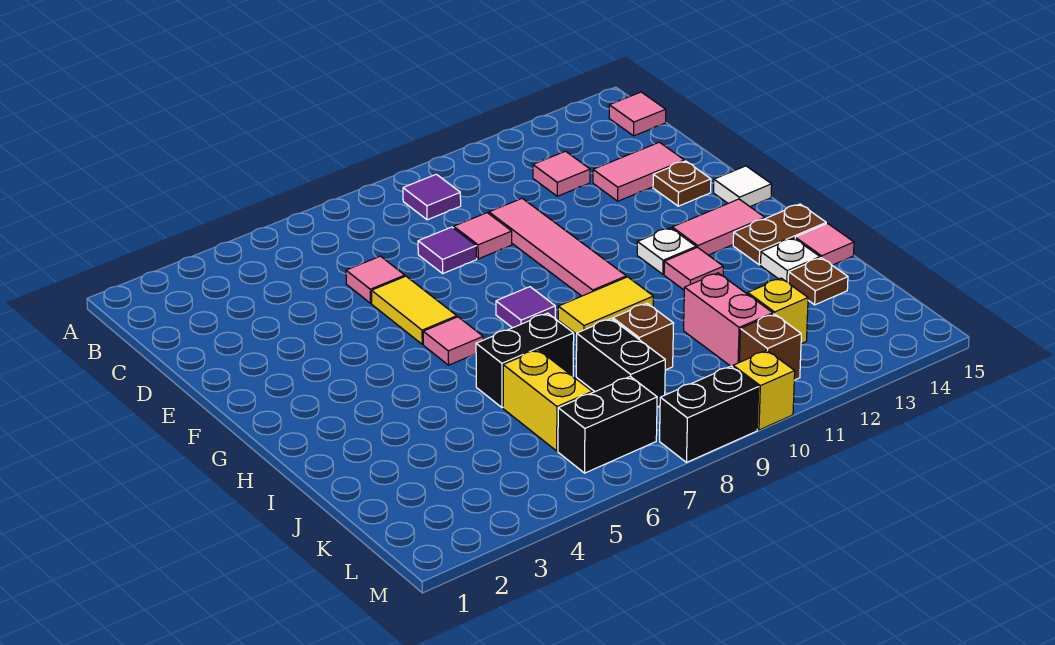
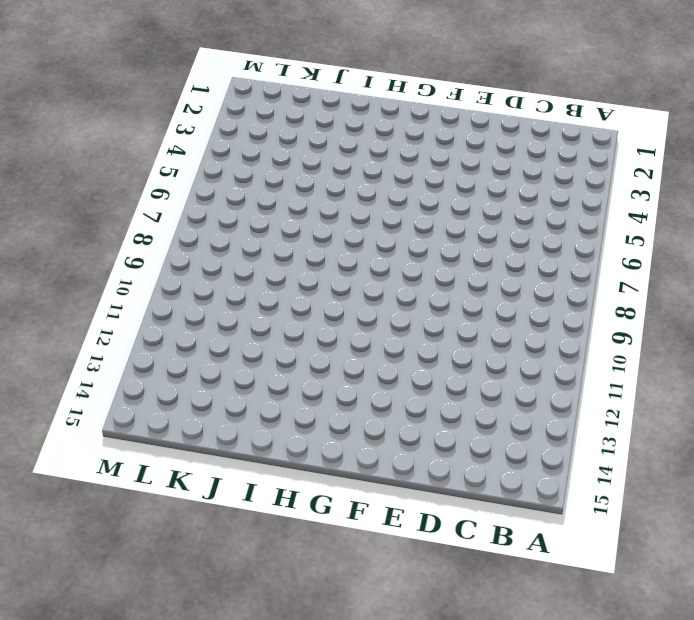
none -> purple 1x1 tile [403,174,461,220]
none -> pink 1x1 tile [609,92,666,136]
none -> pink 1x1 tile [533,151,590,196]
none -> pink 1x1 tile [346,256,405,303]

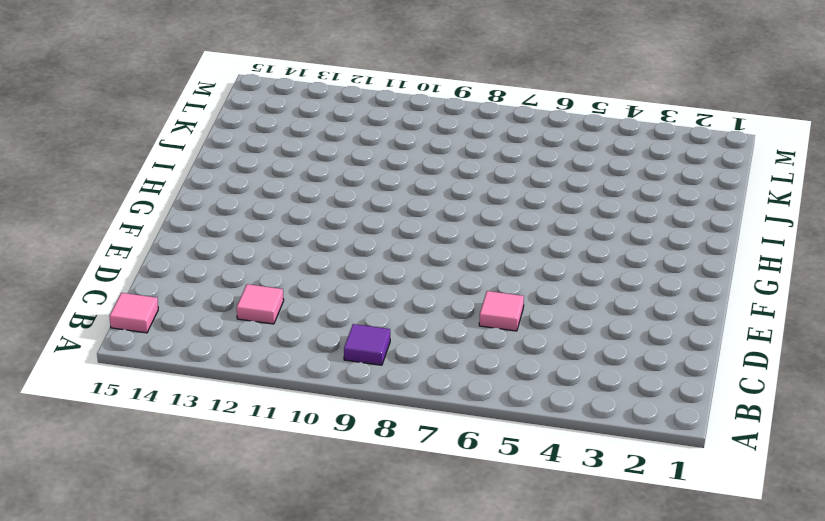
none -> purple 1x1 tile [418,227,477,273]
none -> pink 1x1 tile [454,213,512,259]
none -> pink 1x4 tile [489,198,626,296]
none -> pink 1x2 tile [593,142,684,201]

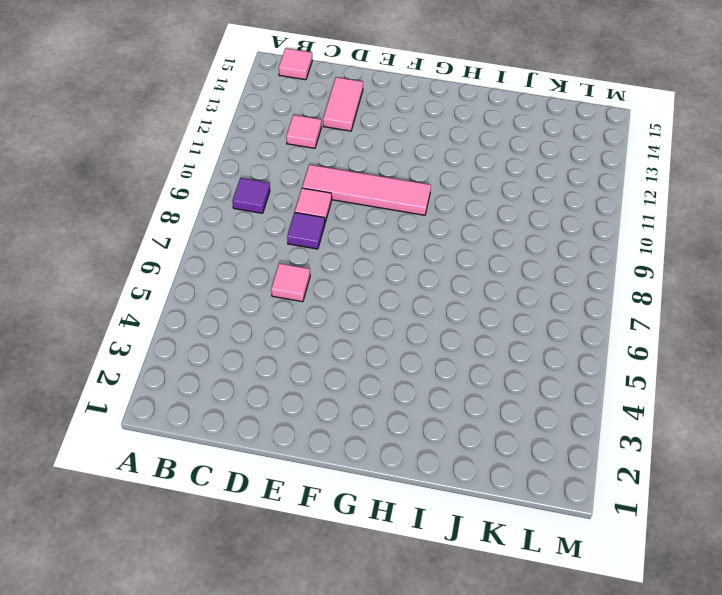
none -> yellow 1x2 tile [372,276,457,344]
none -> brown 1x1 plate [653,161,711,206]
none -> white 1x1 tile [714,166,772,207]
none -> pink 1x1 tile [423,317,483,365]

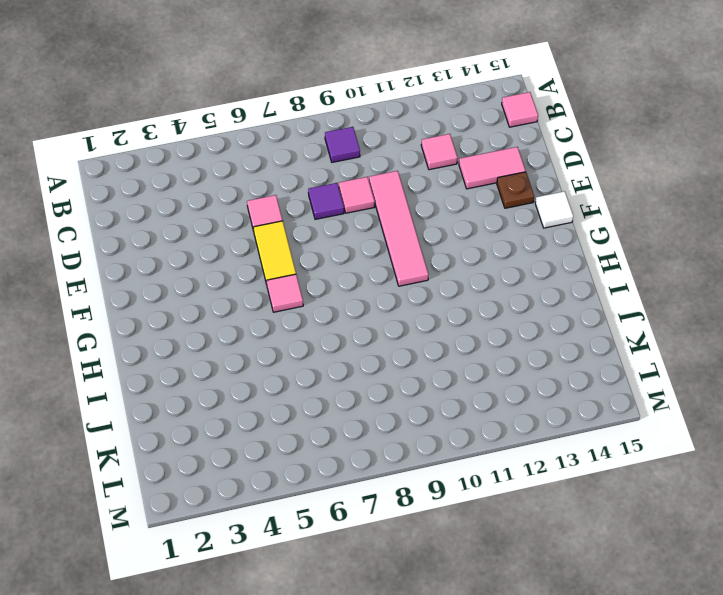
none -> purple 1x1 tile [496,287,555,328]
none -> white 1x1 plate [637,228,696,274]
none -> pink 1x2 tile [672,199,765,255]
none -> yellow 1x2 tile [558,277,653,334]

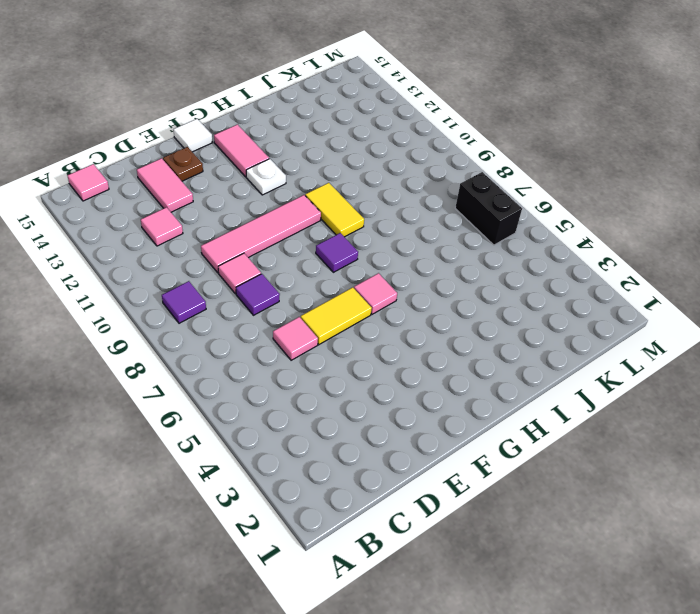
none -> pink 1x1 tile [664,247,723,290]
none -> brown 1x2 plate [733,204,826,265]
none -> black 1x2 brick [476,313,574,408]
none -> white 1x1 plate [761,238,820,282]

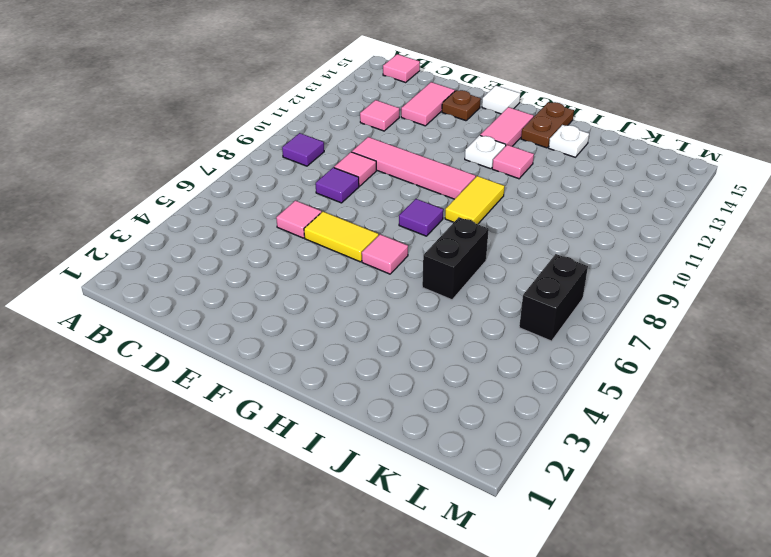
none -> pink 1x1 tile [795,224,854,265]
none -> yellow 1x2 brick [503,350,592,451]
none -> black 1x2 brick [576,319,665,407]
none -> brown 1x1 brick [613,303,674,370]

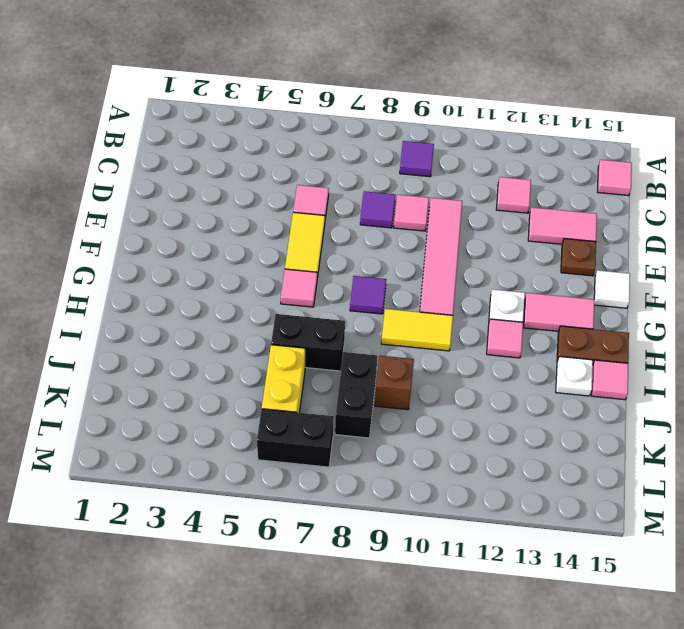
none -> pink 1x2 brick [684,273,773,367]
none -> brown 1x1 plate [788,258,848,305]
none -> yellow 1x1 brick [748,278,808,344]
none -> brown 1x1 brick [740,314,801,380]

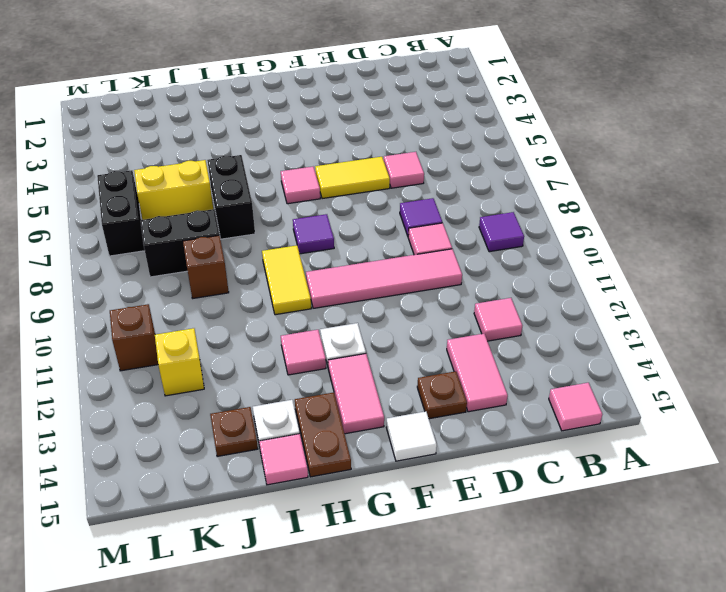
none -> pink 1x2 brick [684,273,773,367]
none -> black 1x2 brick [660,366,759,462]
none -> yellow 1x1 brick [733,350,795,430]

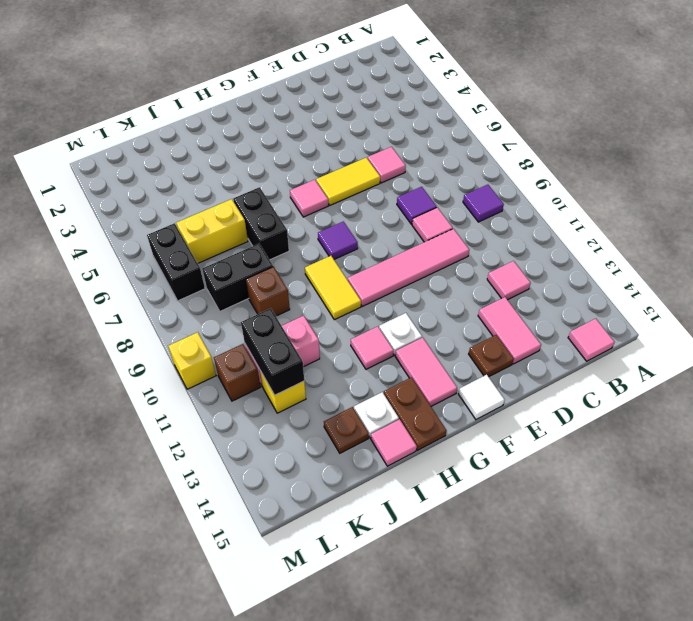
black 1x2 brick [241,308,304,395] -> black 1x2 brick moved to [660,366,759,462]

